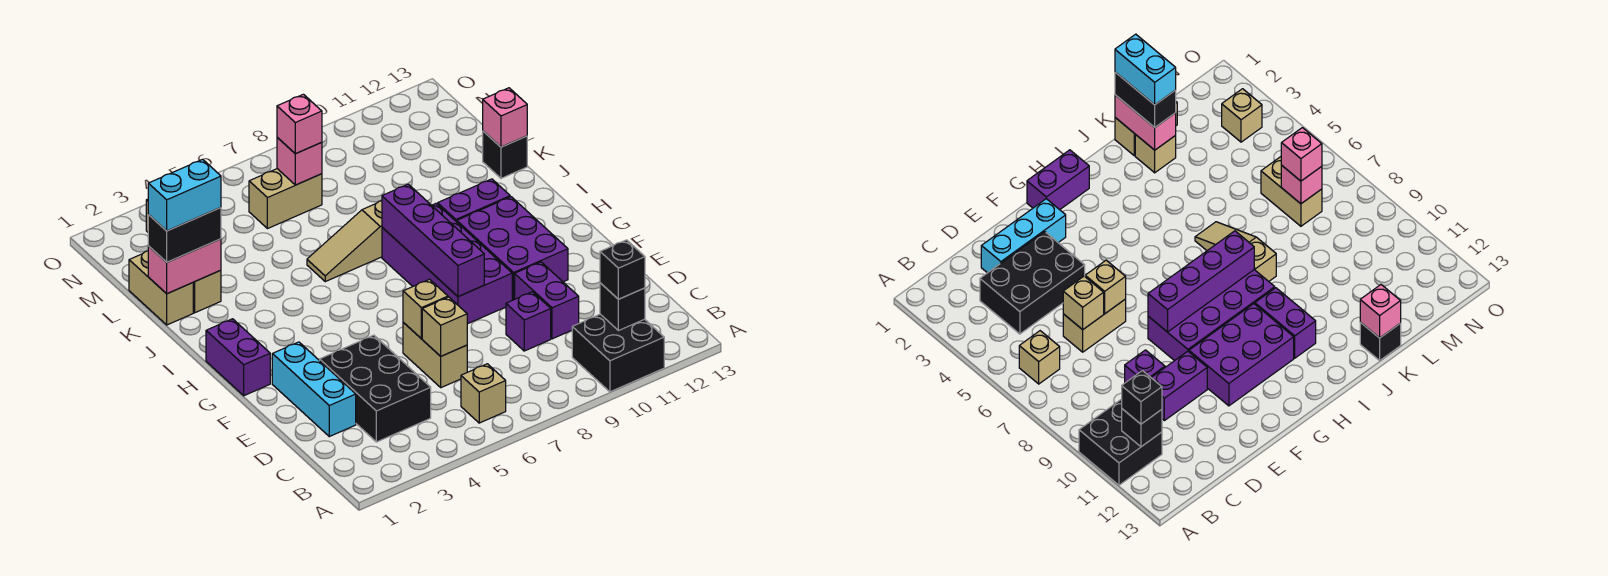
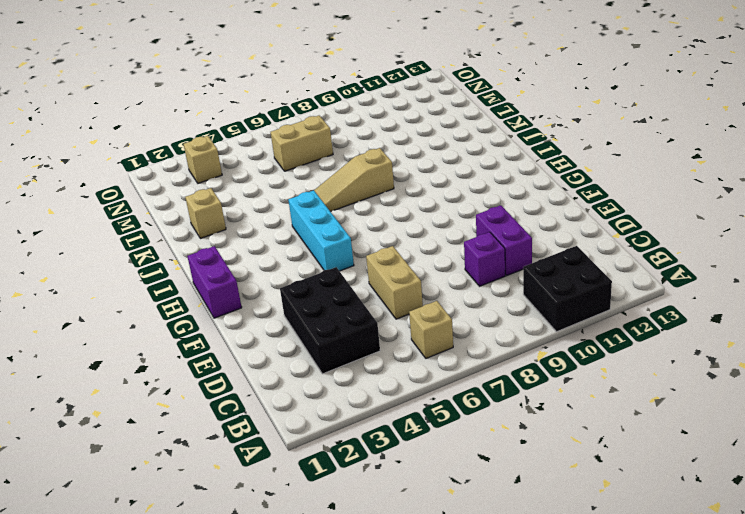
cyan 1x3 brick [288,190,354,271] -> cyan 1x3 brick moved to [272,342,356,437]
none -> purple 2x4 brick [382,204,512,324]
none -> purple 2x3 brick [457,197,568,300]
none -> purple 1x2 brick [438,179,510,222]

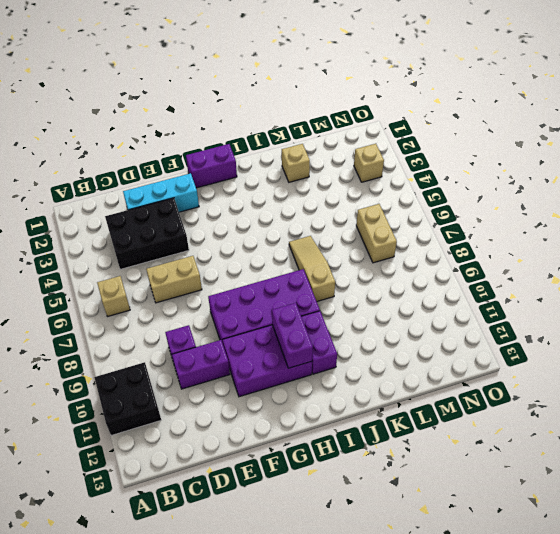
purple 1x2 brick [272,303,313,368] -> none
none -> tan 1x2 brick [129,251,193,325]
none -> black 1x1 brick [483,131,527,178]
none -> black 1x1 brick [600,283,645,331]

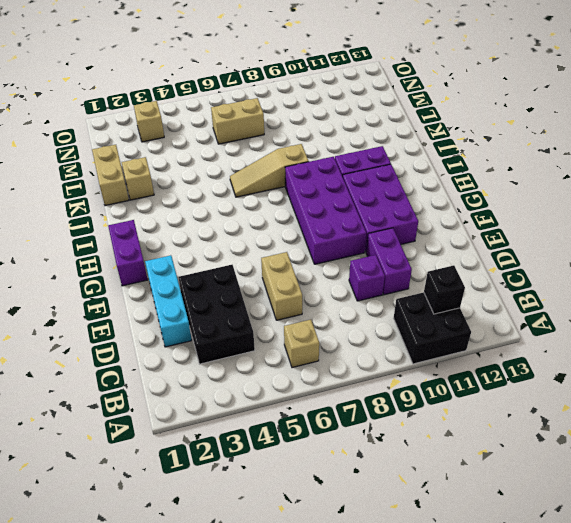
none -> black 1x1 brick [483,131,527,178]
none -> tan 1x1 brick [422,297,467,356]
none -> tan 1x1 brick [403,279,448,339]

